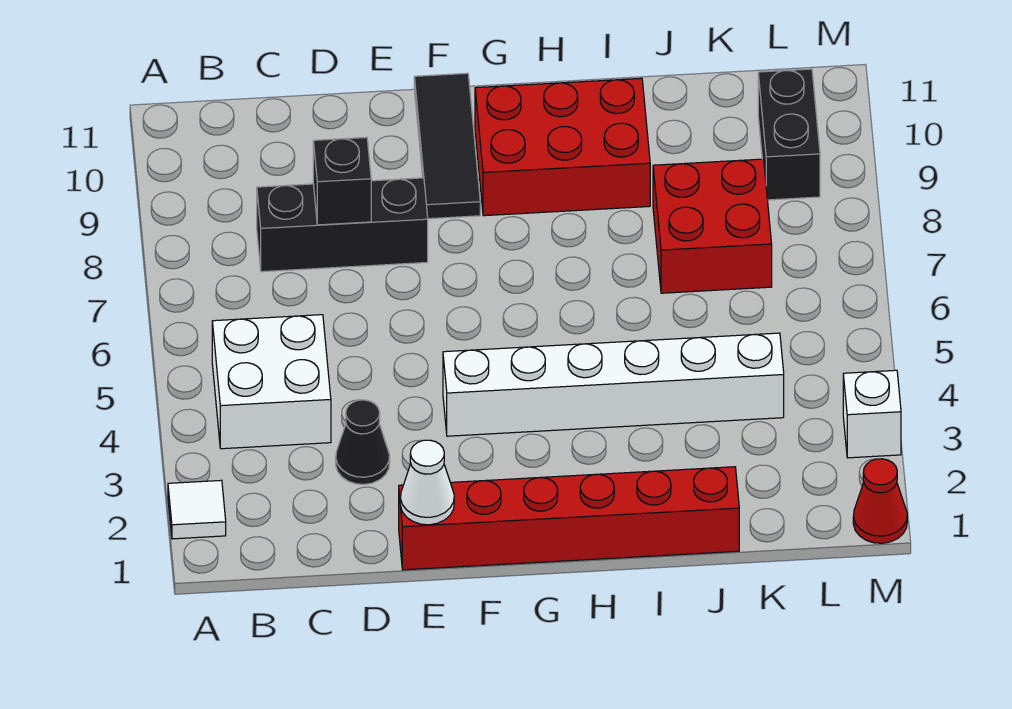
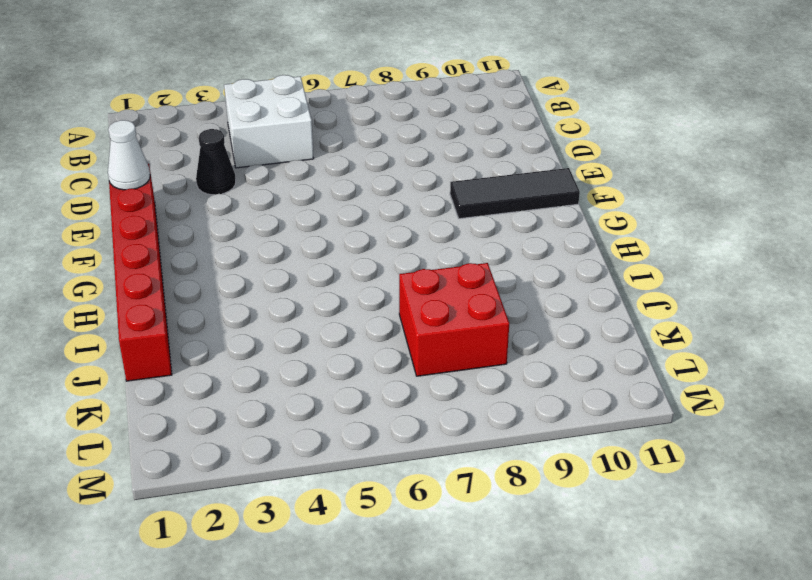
none -> white 1x1 tile [168,480,226,539]
none -> black 1x3 brick [257,178,428,272]
none -> white 1x6 brick [443,333,784,436]

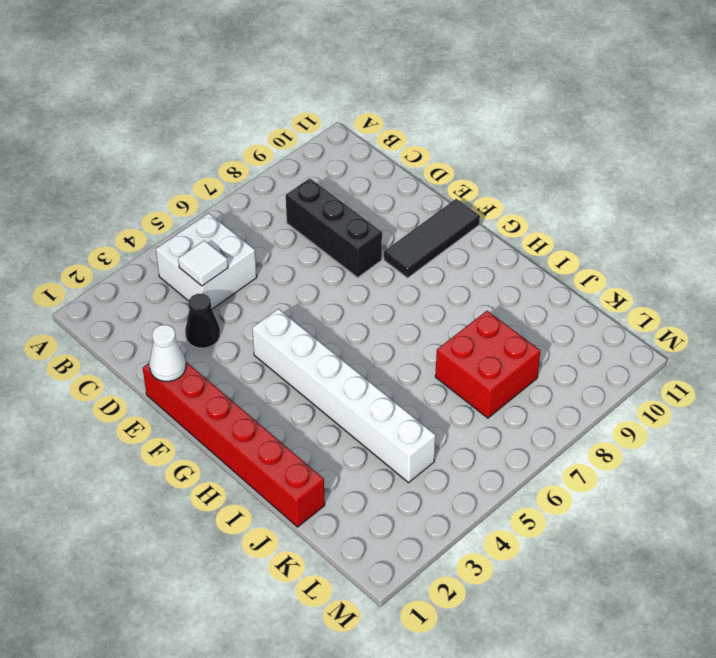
white 1x1 tile [178,240,228,286] -> white 1x1 tile moved to [168,480,226,539]
none -> red 2x3 brick [475,78,650,216]
none -> black 1x2 brick [758,69,820,200]
none -> red 1x1 cone [853,459,907,543]

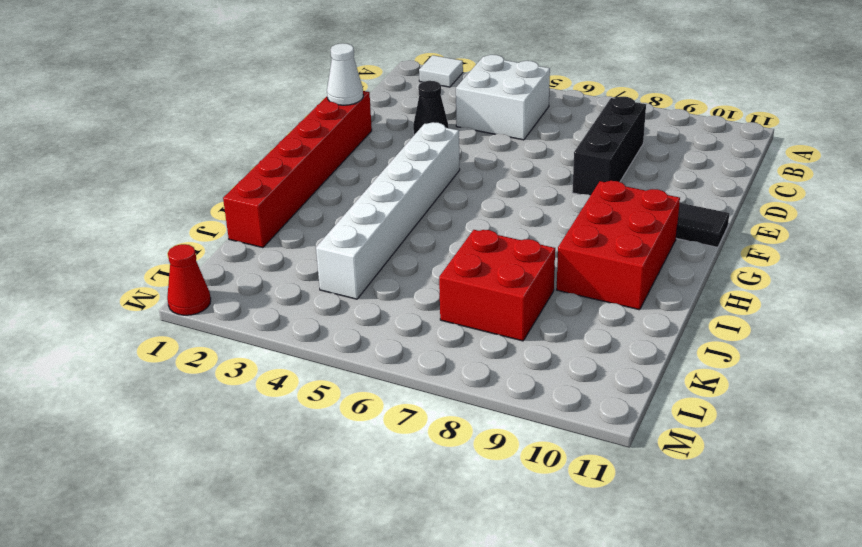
none -> black 1x2 brick [758,69,820,200]
none -> white 1x1 brick [843,370,901,458]
none -> black 1x1 brick [313,137,371,225]

